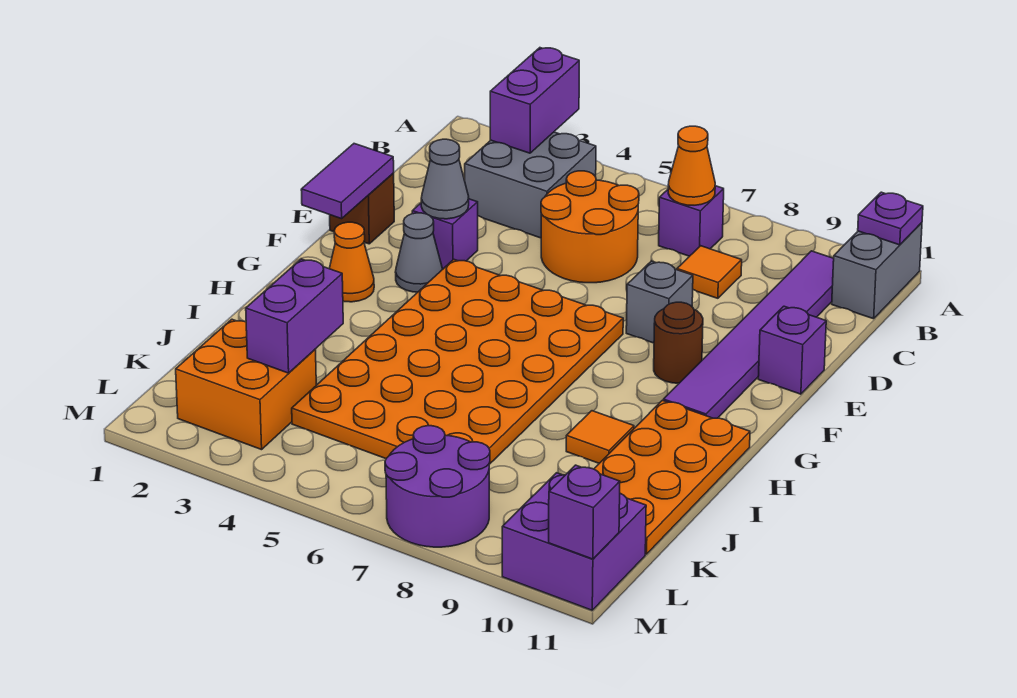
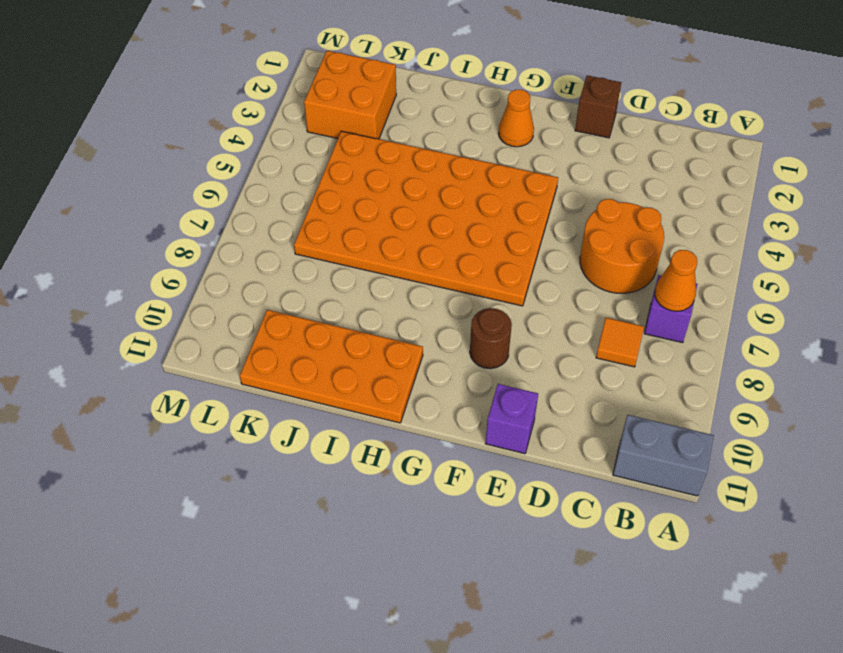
none -> grey 2x2 brick [465,132,596,238]
none -> purple 1x6 tile [663,251,834,418]
none -> purple 1x1 brick [412,199,478,269]

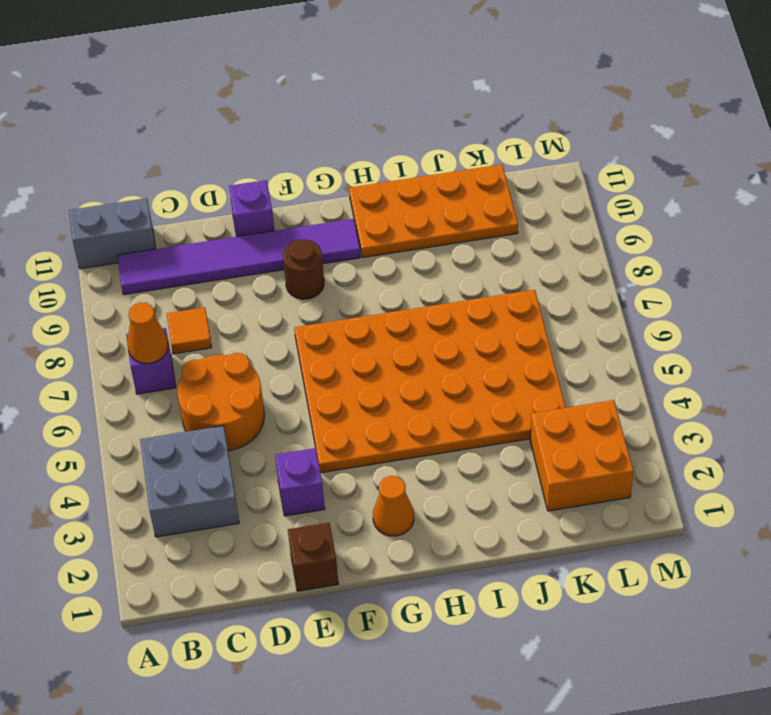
none -> grey 1x1 brick [626,261,693,343]
none -> grey 1x1 cone [396,213,443,292]
none -> orange 1x1 tile [566,411,634,463]

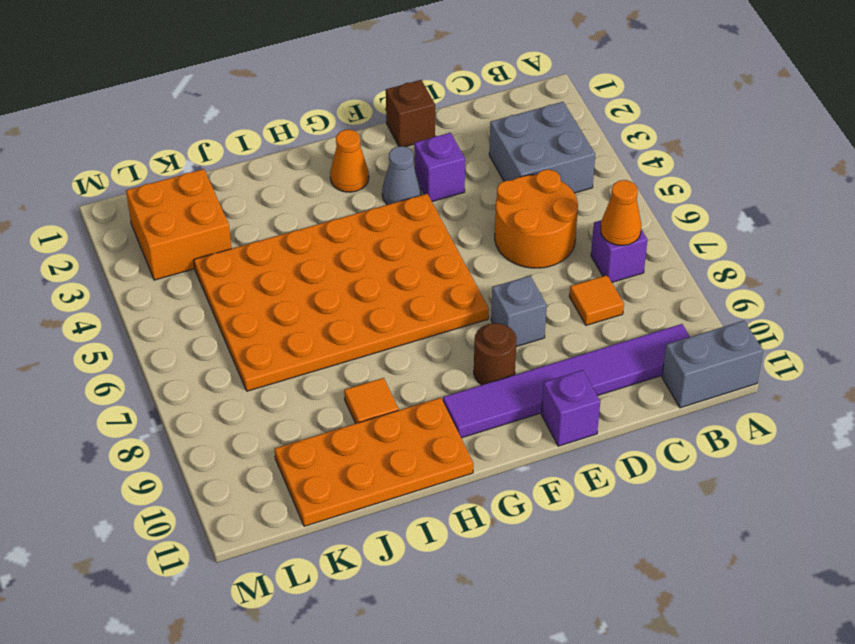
none -> purple 2x2 round brick [385,426,490,547]
none -> purple 2x2 brick [502,473,646,610]
none -> purple 1x2 brick [490,48,579,153]

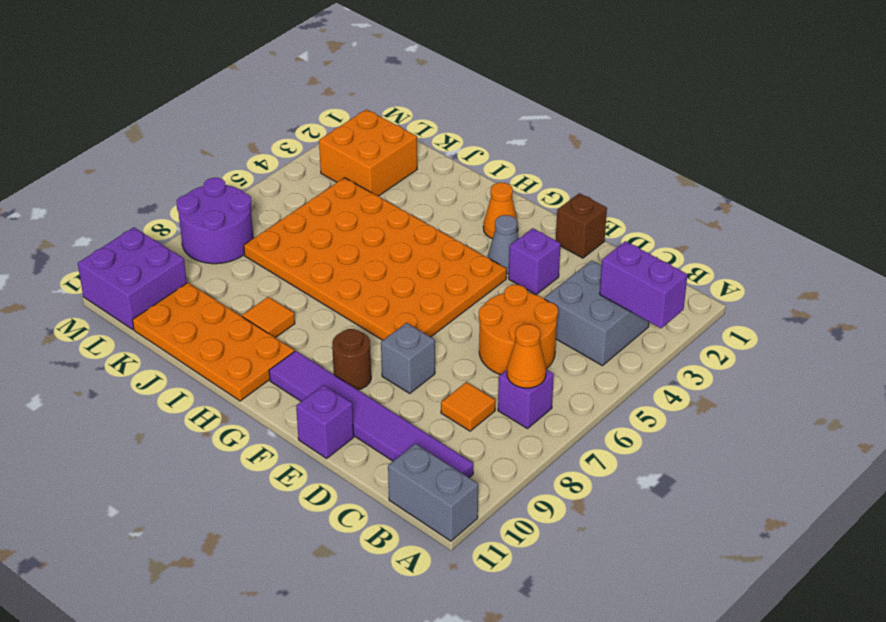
none -> purple 1x1 plate [858,192,923,245]
none -> purple 1x2 tile [301,144,394,219]
none -> grey 1x1 cone [421,139,469,219]

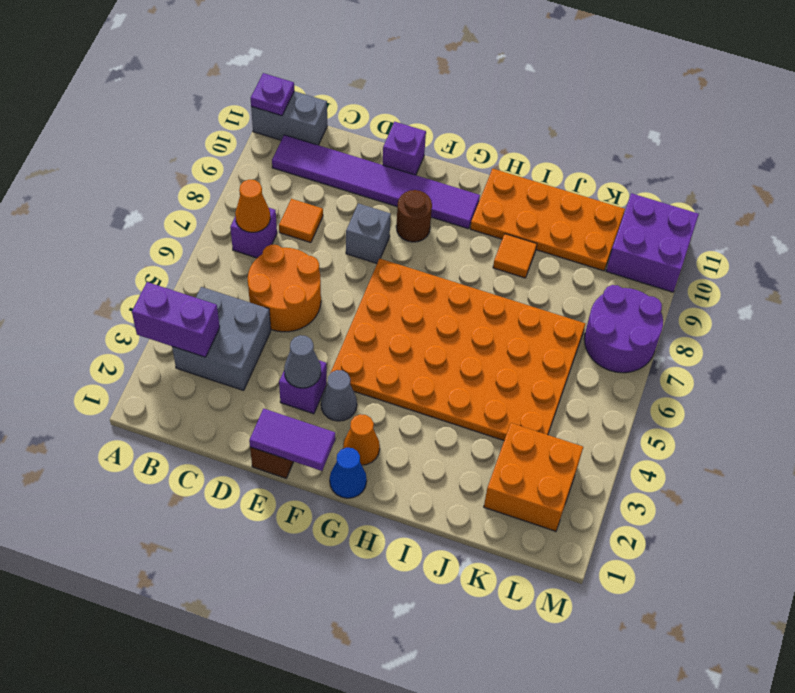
blue 1x1 cone [330,448,367,498] -> none
none -> purple 1x2 brick [246,259,343,373]
none -> purple 1x1 brick [549,465,620,559]

